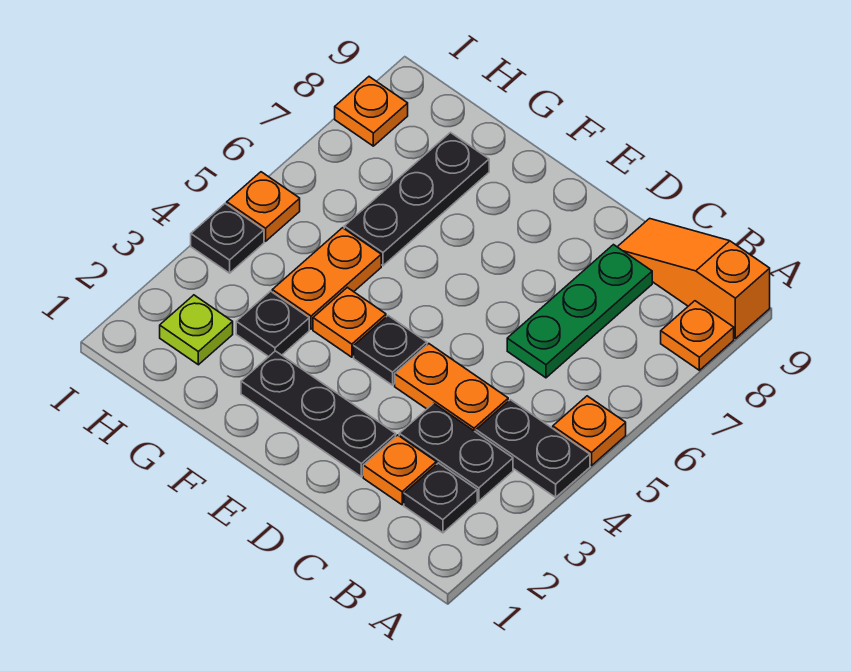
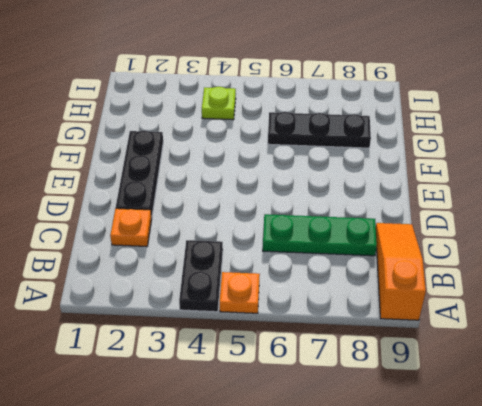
lime 1x1 plate [202,87,236,120] -> lime 1x1 plate moved to [160,295,233,365]
none -> orange 1x1 plate [661,301,734,370]
none -> black 1x1 plate [404,463,477,533]
none -> black 1x2 plate [399,403,513,501]

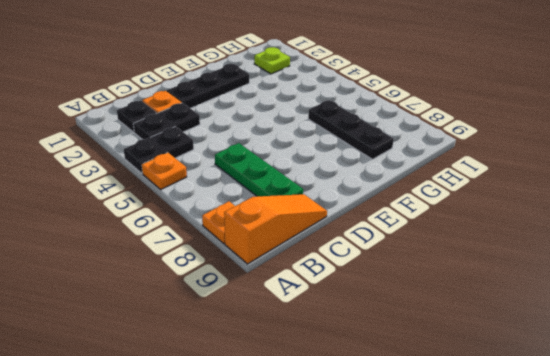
none -> orange 1x2 plate [395,344,508,432]
none -> black 1x1 plate [354,316,427,385]
none -> orange 1x1 plate [313,287,386,357]

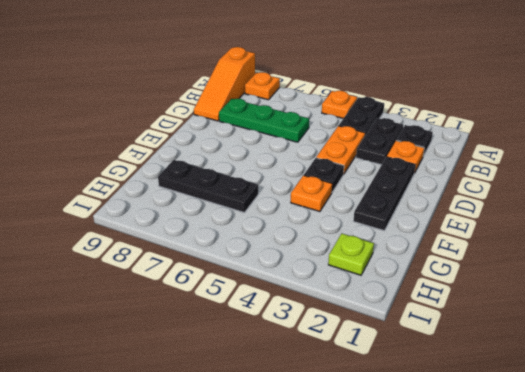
none -> black 1x1 plate [236,291,309,357]
none -> orange 1x2 plate [272,228,381,329]
none -> black 1x1 plate [191,204,264,273]

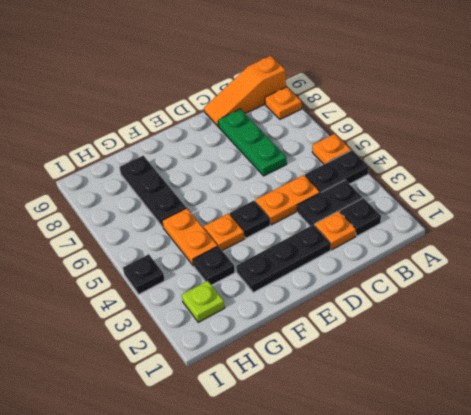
none -> orange 1x1 plate [227,172,300,241]
none -> orange 1x1 plate [335,77,408,146]

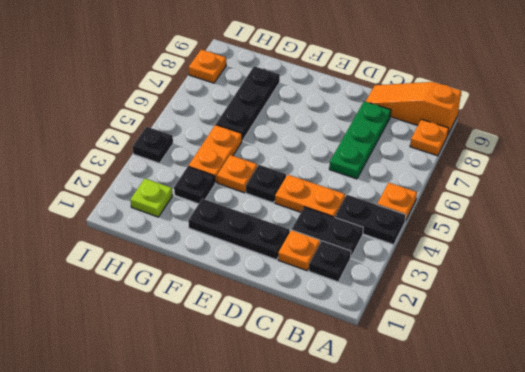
none -> orange 1x1 plate [227,172,300,241]

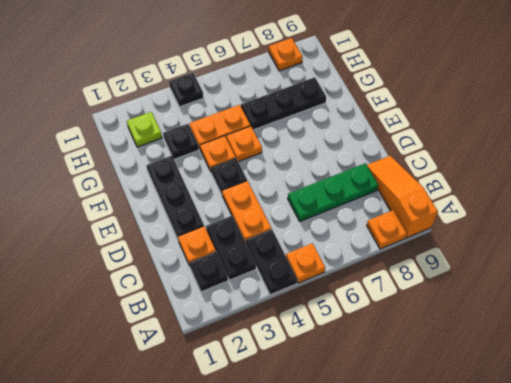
orange 1x1 plate [226,126,262,162] -> orange 1x1 plate moved to [227,172,300,241]

